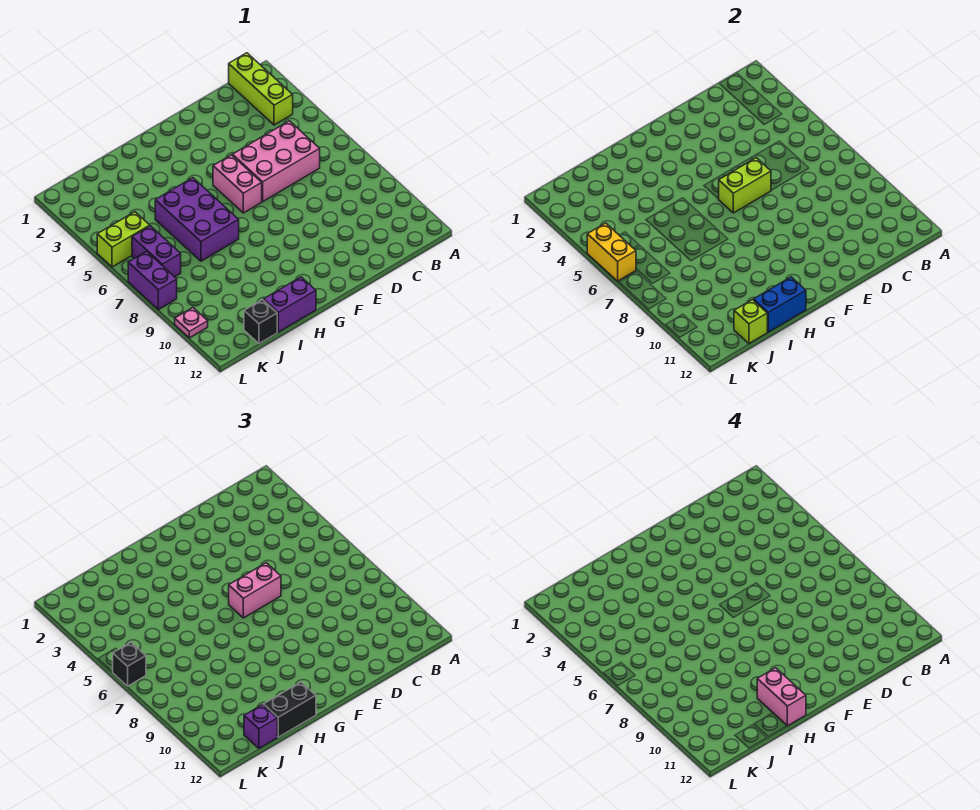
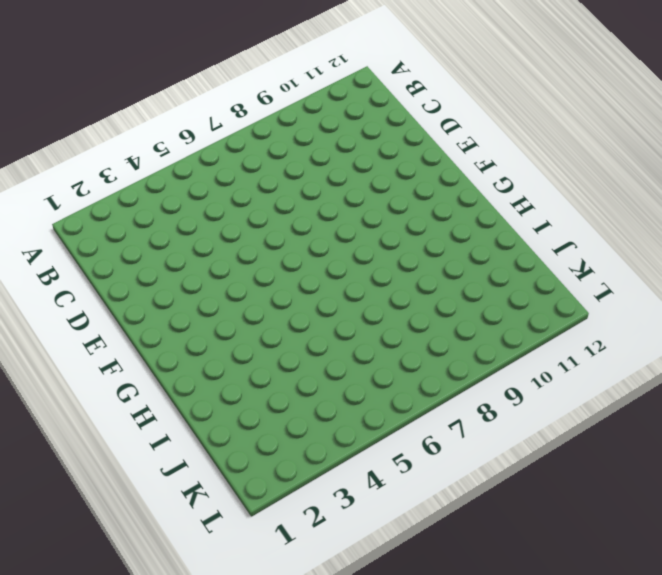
none -> lime 1x3 brick [229,53,293,125]
none -> pink 2x3 brick [232,121,320,201]
none -> pink 1x2 brick [213,155,262,213]

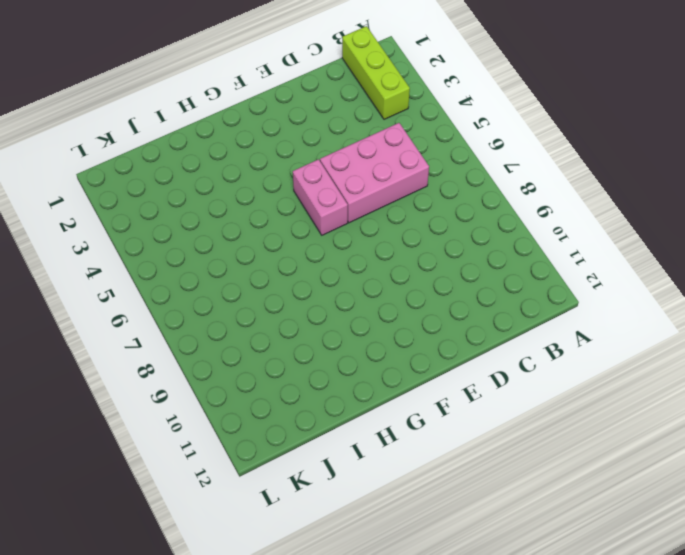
none -> purple 2x3 brick [155,178,239,261]
none -> purple 1x2 brick [263,277,316,332]
none -> black 1x1 brick [244,300,277,343]

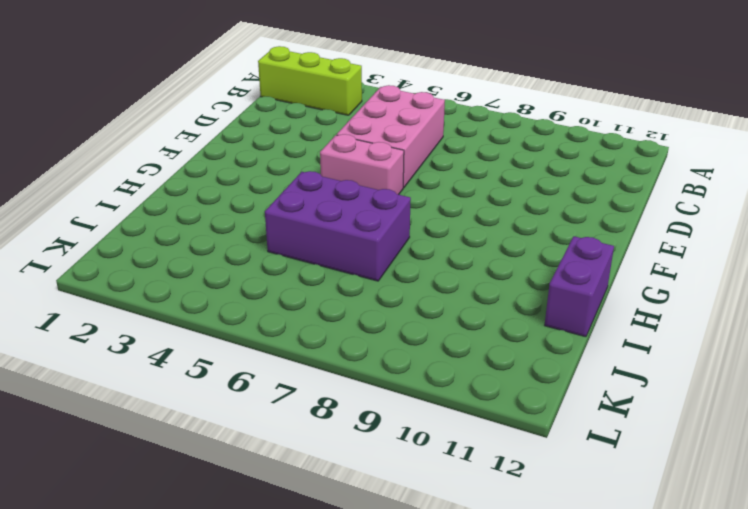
none -> black 1x1 brick [244,300,277,343]
none -> lime 1x2 brick [97,212,150,267]
none -> purple 1x2 brick [132,226,181,277]

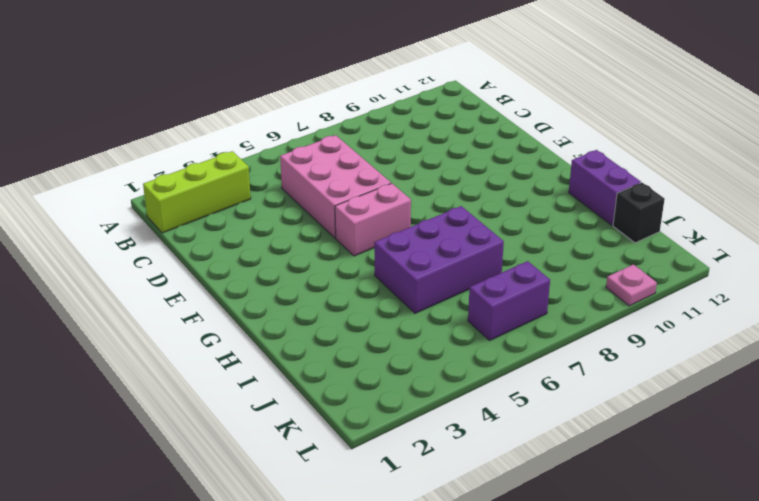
none -> lime 1x2 brick [97,212,150,267]
none -> purple 1x2 brick [128,252,177,310]
none -> lime 1x2 brick [719,158,771,213]

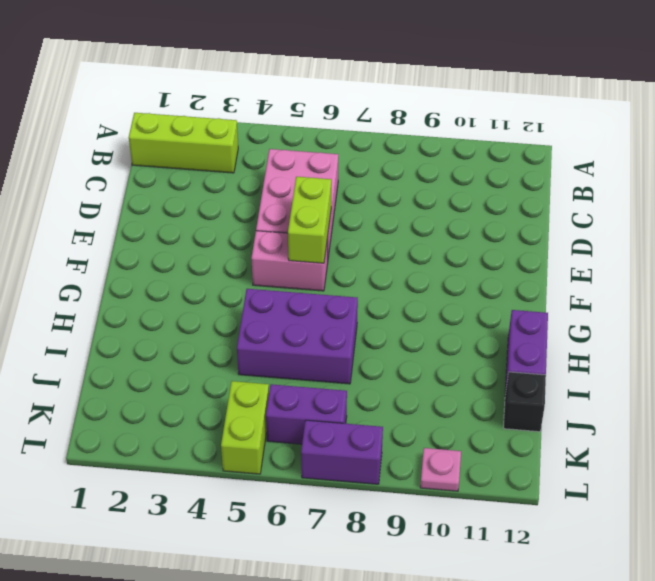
none -> blue 1x2 brick [753,277,806,332]
none -> lime 1x1 brick [734,300,767,343]
none -> yellow 1x2 brick [587,223,636,281]

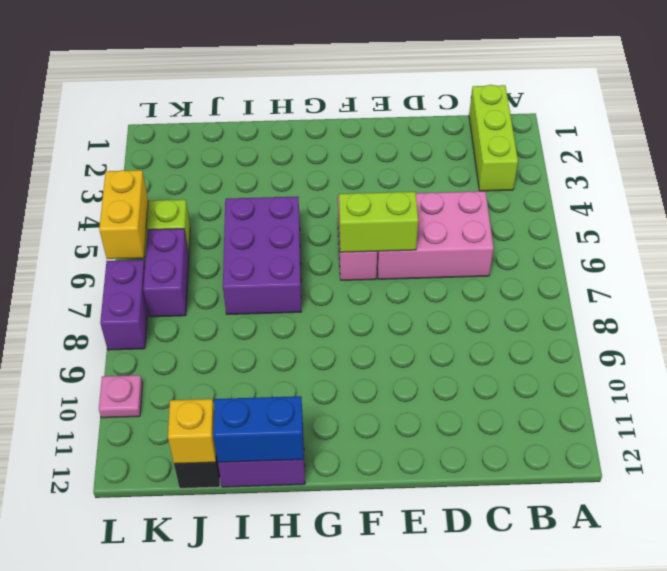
yellow 1x1 brick [168,399,216,464] -> lime 1x1 brick [734,300,767,343]
none -> pink 1x2 brick [229,563,281,618]
none -> black 1x2 brick [263,682,316,737]
none -> purple 1x1 brick [244,705,277,748]

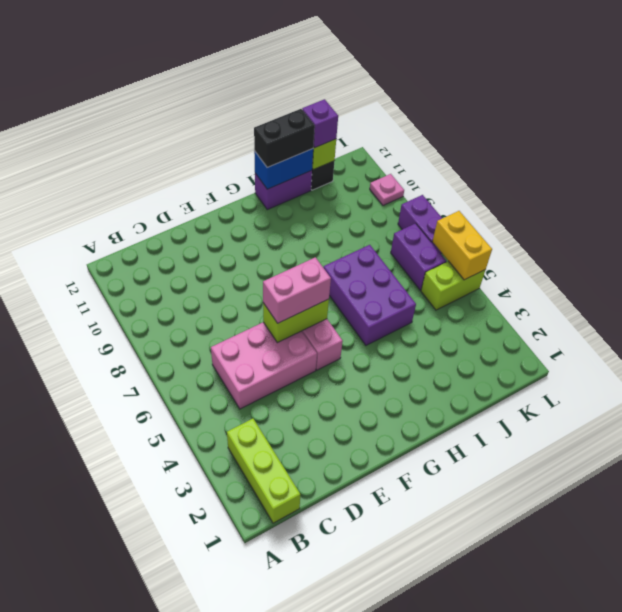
none -> black 1x1 brick [113,642,146,686]
none -> pink 1x2 brick [757,668,806,726]

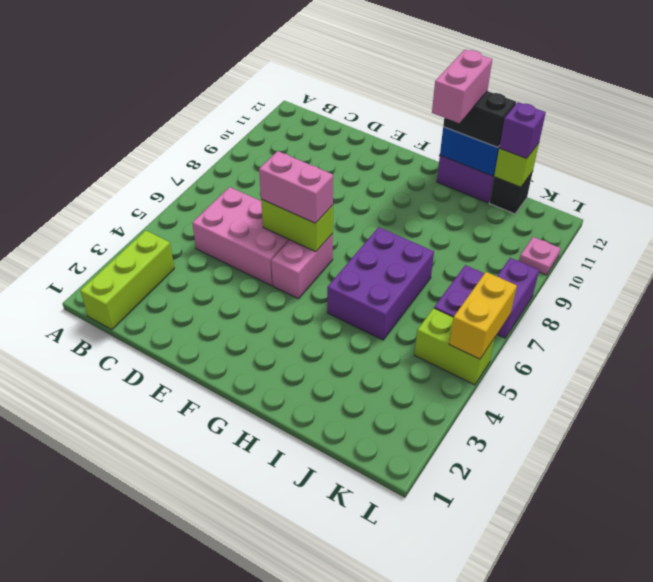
none -> black 1x1 brick [113,642,146,686]

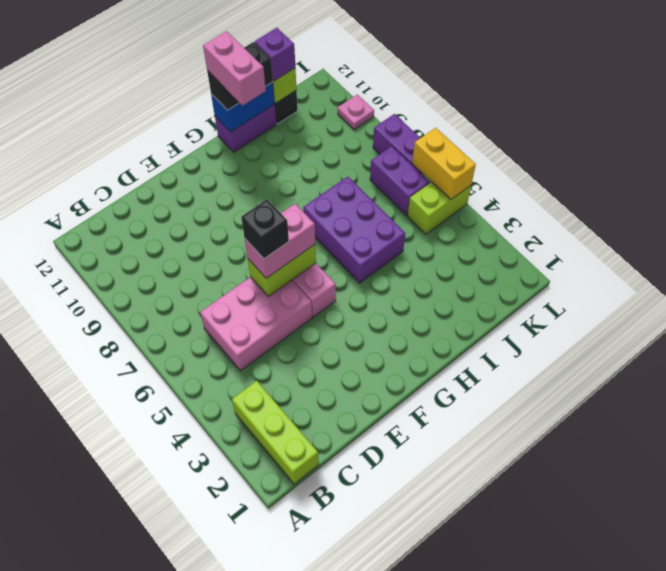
black 1x1 brick [241,199,289,259] -> black 1x1 brick moved to [113,642,146,686]

